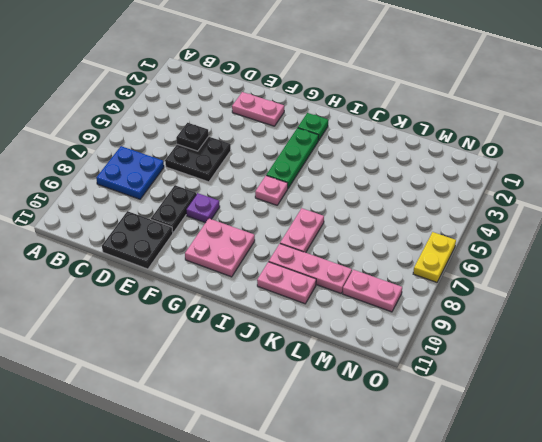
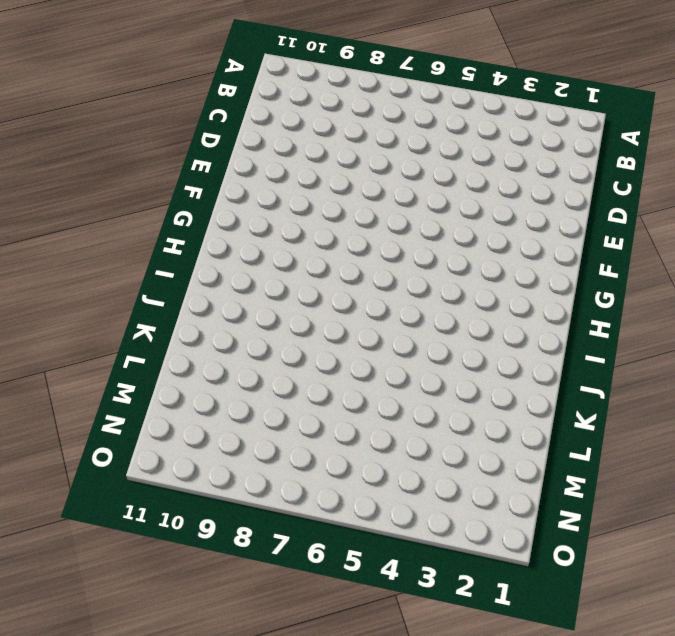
none -> blue 2x2 plate [96,146,164,199]
none -> black 2x2 plate [165,137,231,182]
none -> black 2x2 plate [102,211,173,269]

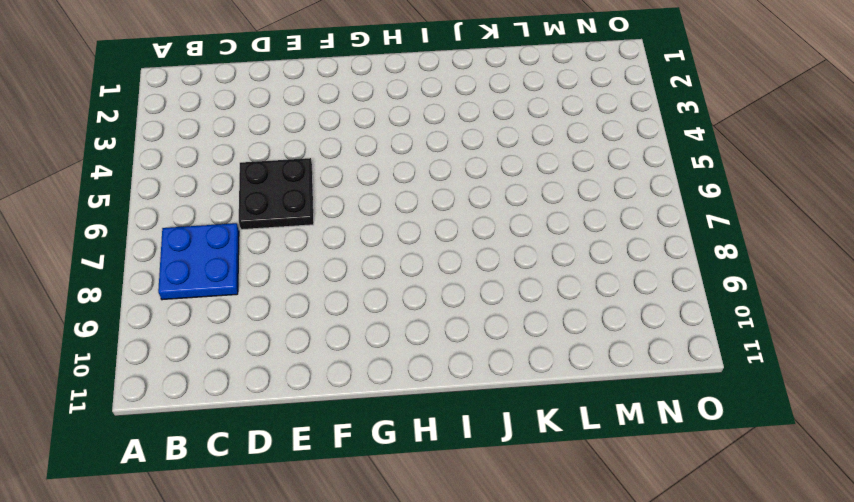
none -> black 2x2 plate [102,211,173,269]
none -> pink 1x2 plate [232,92,284,126]
none -> black 1x2 plate [151,185,196,233]

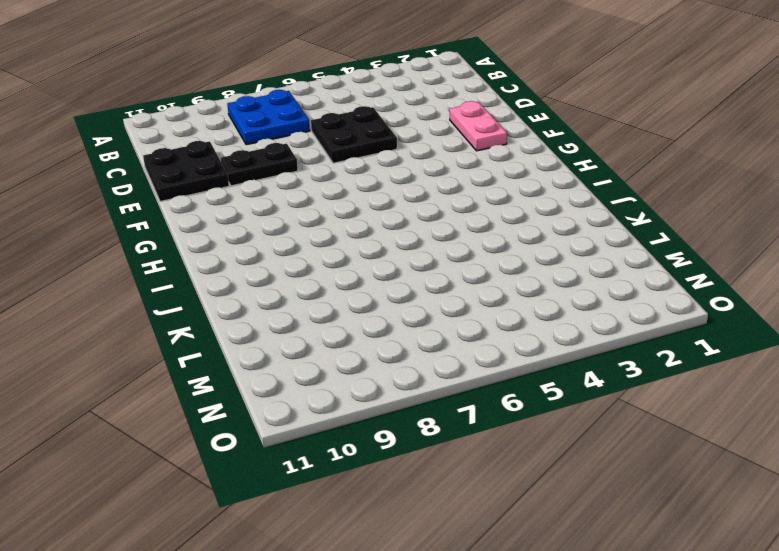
none -> purple 1x1 plate [186,193,220,223]
none -> pink 2x2 plate [185,218,255,277]
none -> green 1x1 plate [298,113,328,140]

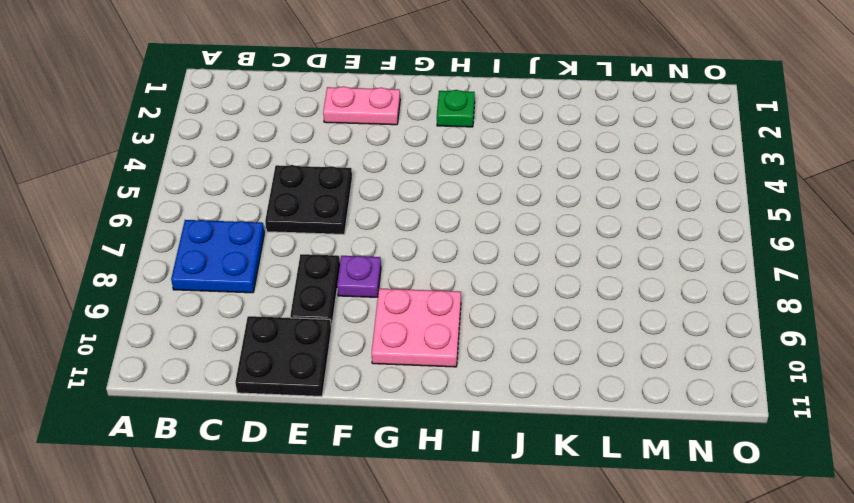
none -> green 1x3 plate [266,128,319,188]
none -> pink 1x1 plate [255,176,288,205]
none -> pink 1x2 plate [280,208,324,253]

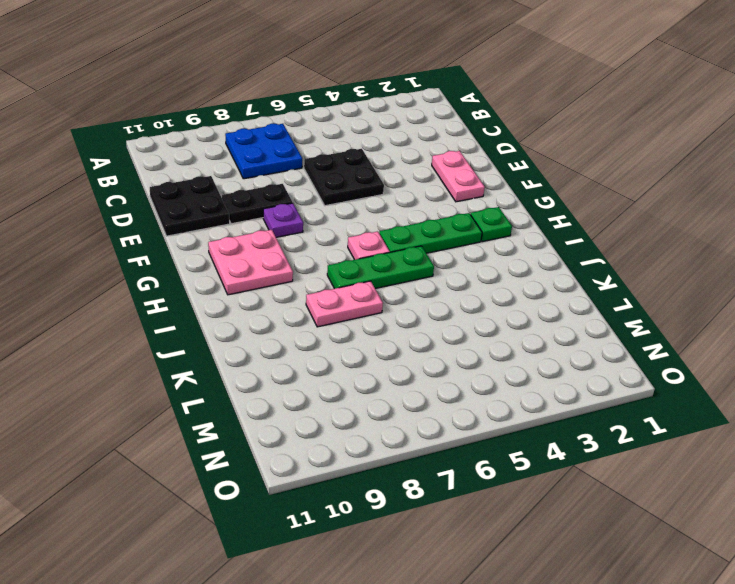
green 1x3 plate [327,246,434,289] -> none
none -> pink 1x3 plate [269,244,352,293]
none -> pink 1x2 plate [257,262,316,304]
none -> pink 1x2 plate [343,270,402,312]

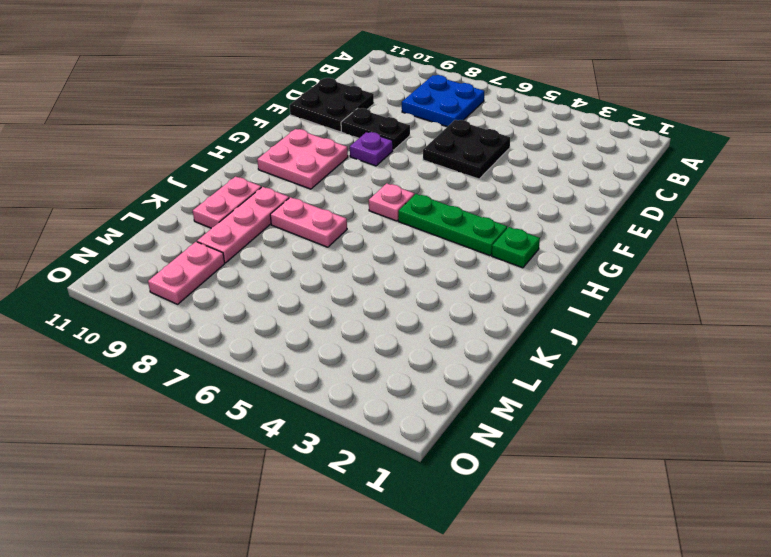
none -> pink 1x2 plate [232,92,284,126]
none -> yellow 1x2 plate [413,232,456,282]
none -> black 1x1 plate [176,123,209,151]

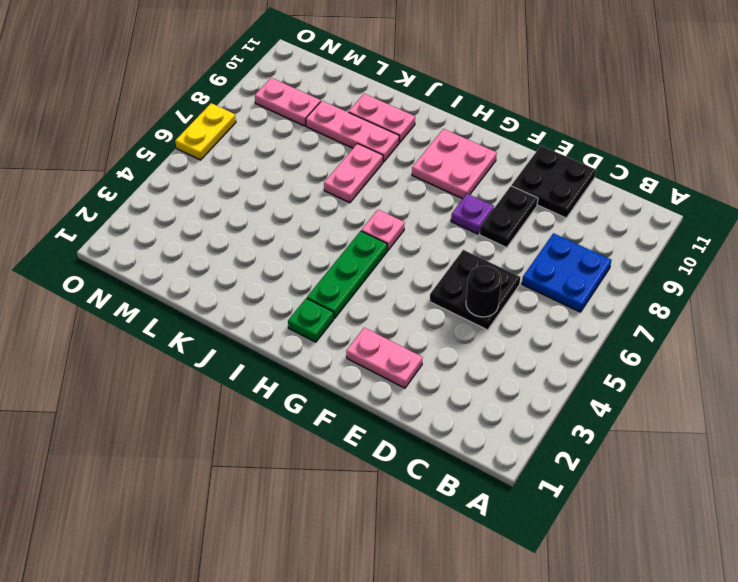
black 1x1 round brick [466,266,501,317] -> black 1x1 plate [176,123,209,151]

